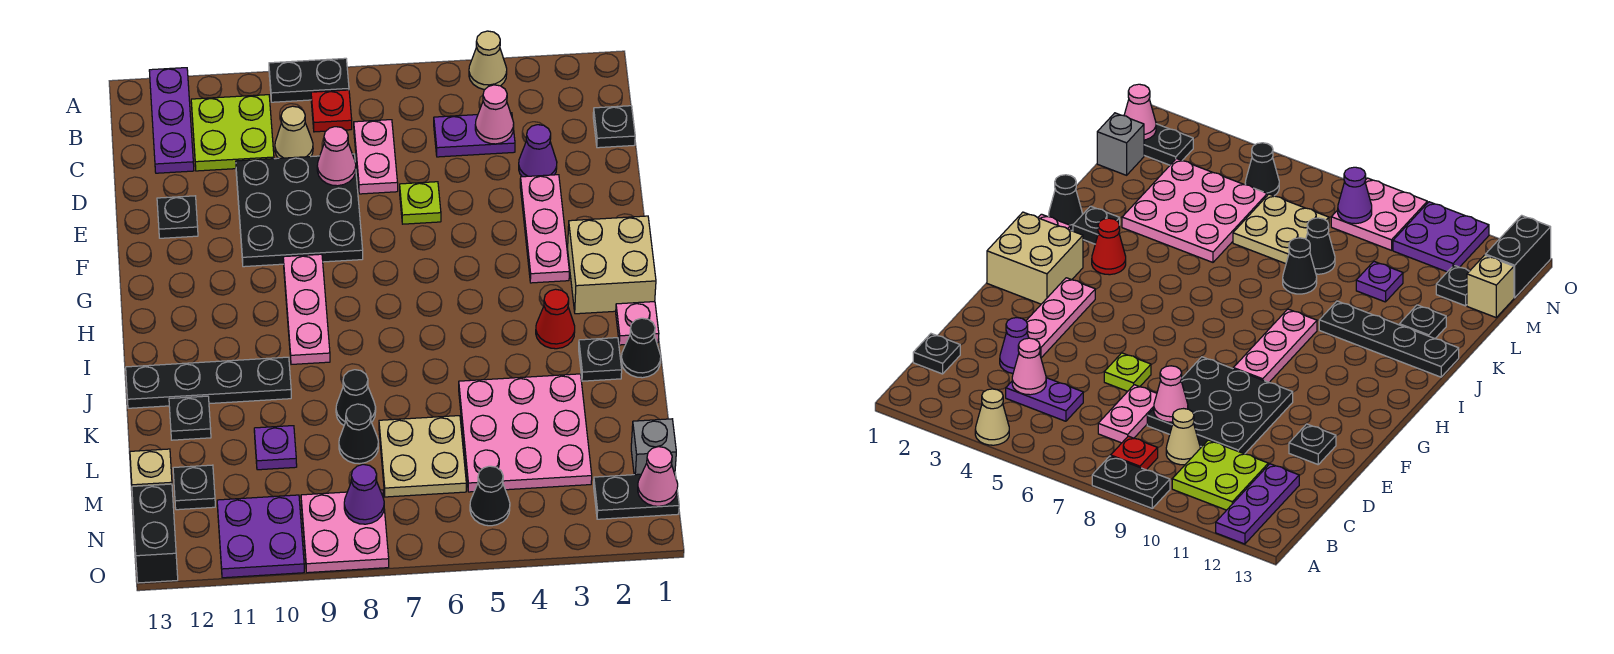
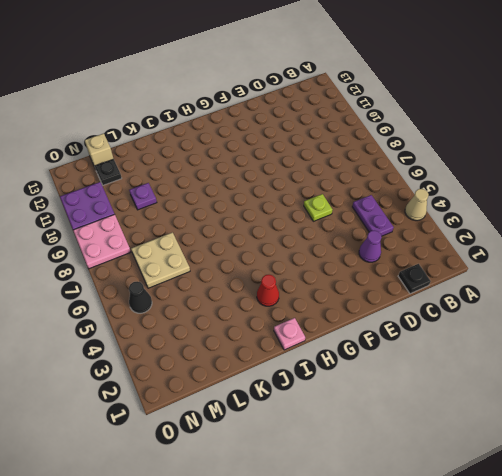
none -> black 1x2 plate [269,58,349,102]
none -> purple 1x3 plate [149,68,194,173]
none -> red 1x1 plate [311,90,352,132]
none -> lime 2x2 plate [191,95,274,171]

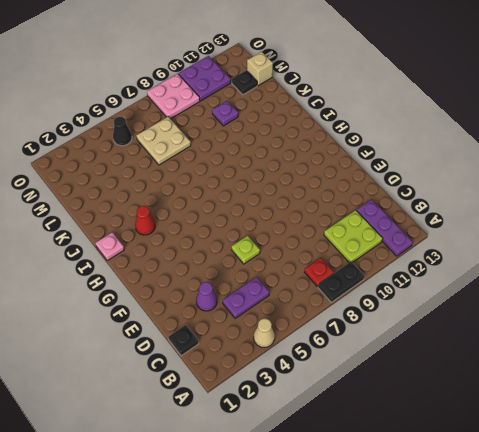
none -> pink 1x2 plate [354,120,398,194]
none -> tan 1x1 cone [275,106,313,158]
none -> black 3x3 plate [236,154,363,267]
none -> pink 1x3 plate [520,175,569,283]

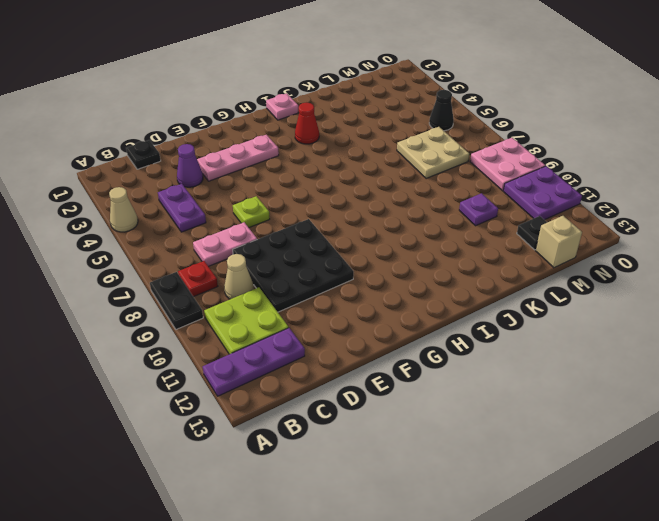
none -> black 1x1 plate [157,196,198,238]
none -> tan 2x2 brick [568,216,656,314]
none -> pink 1x3 plate [283,254,330,364]
none -> black 1x1 cone [621,318,661,378]

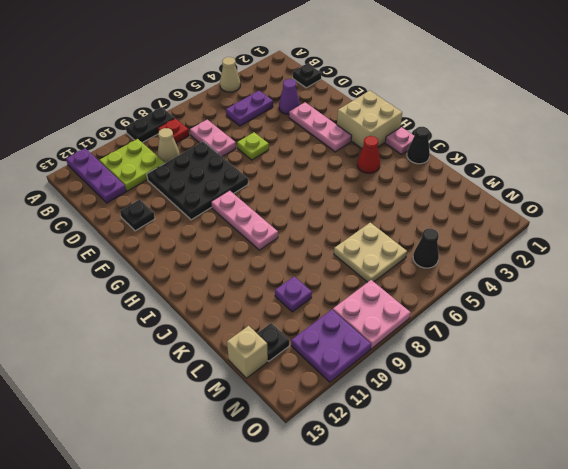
none -> black 1x1 plate [579,338,622,381]
none -> black 1x4 plate [126,357,291,408]
none -> pink 3x3 plate [459,374,592,492]
none -> black 1x1 cone [336,370,376,425]

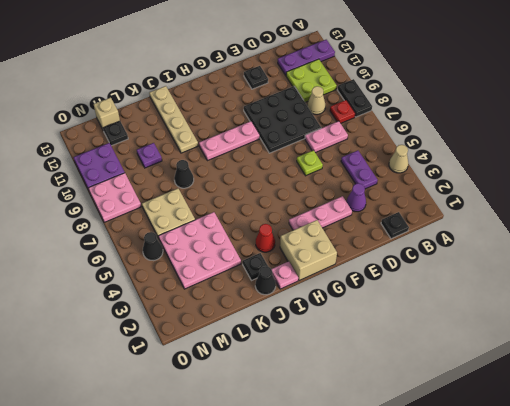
tan 1x4 plate [149,86,198,153] -> black 1x4 plate [126,357,291,408]
none -> black 1x1 plate [169,396,211,440]
none -> black 1x1 cone [339,404,378,464]
none -> grey 1x1 brick [631,419,676,475]
none -> black 1x2 plate [594,472,679,519]

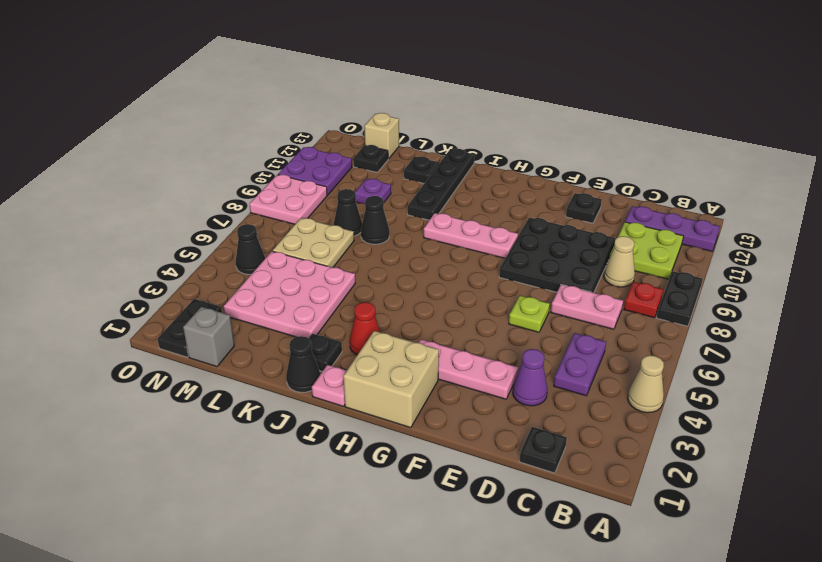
none -> black 1x2 brick [132,484,178,583]
none -> pink 1x1 cone [475,85,514,144]
none -> pink 1x1 cone [317,127,356,186]
none -> pink 1x1 cone [638,447,678,506]

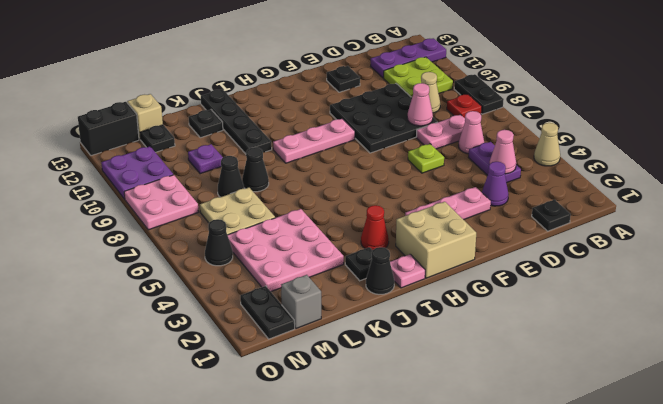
pink 1x1 cone [458,111,484,154] -> pink 1x1 cone moved to [638,447,678,506]
none -> purple 1x1 cone [344,464,384,524]

